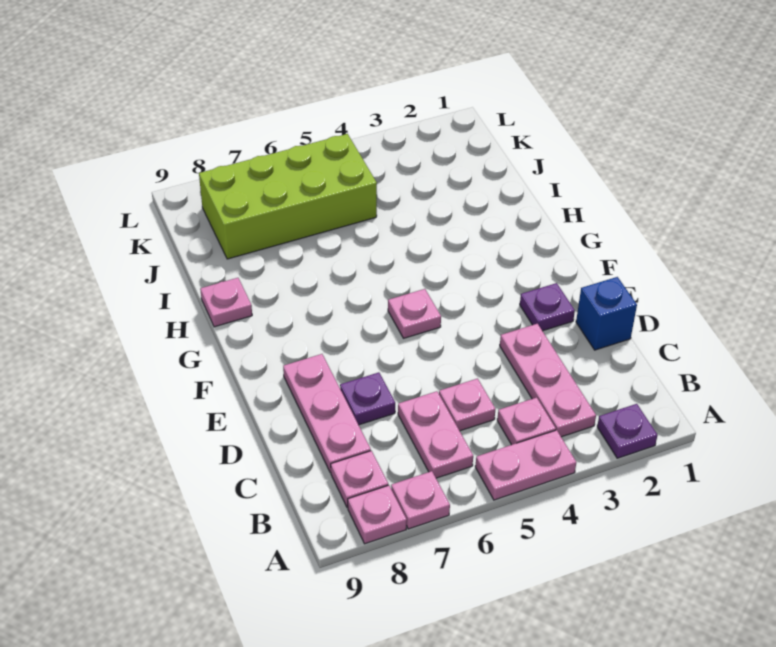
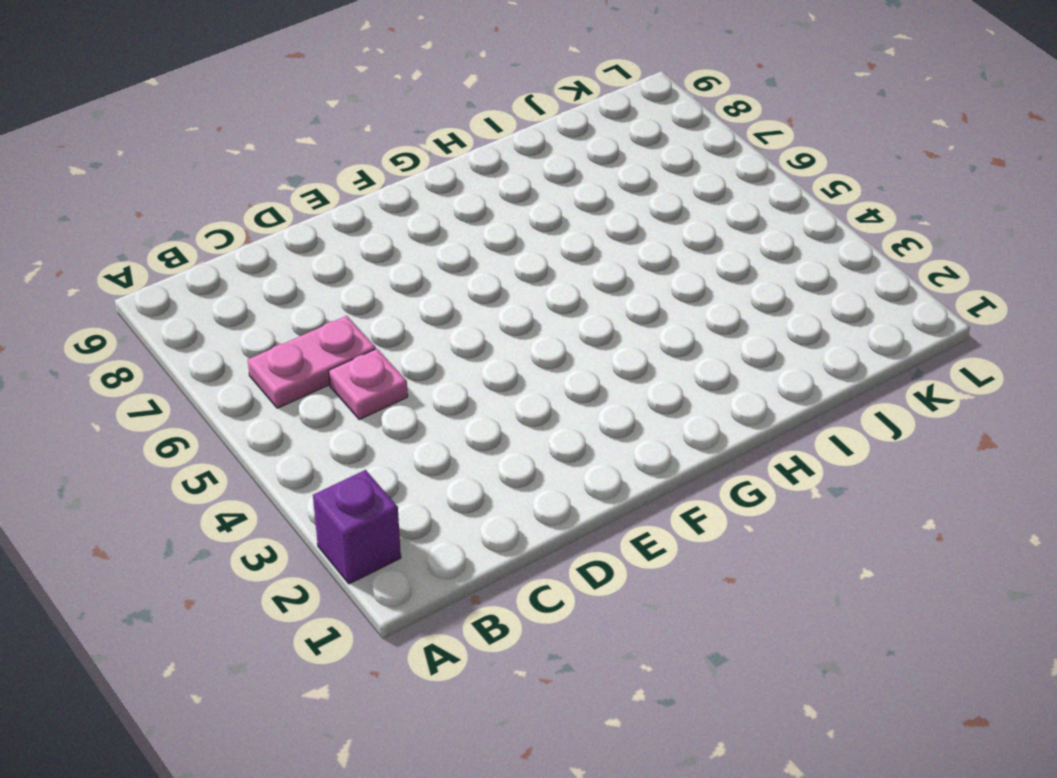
purple 1x1 brick [313,470,401,584] -> purple 1x1 plate [597,404,658,458]
none -> pink 1x2 plate [475,430,576,500]
none -> pink 1x1 plate [391,471,450,529]
none -> pink 1x1 plate [348,485,407,544]

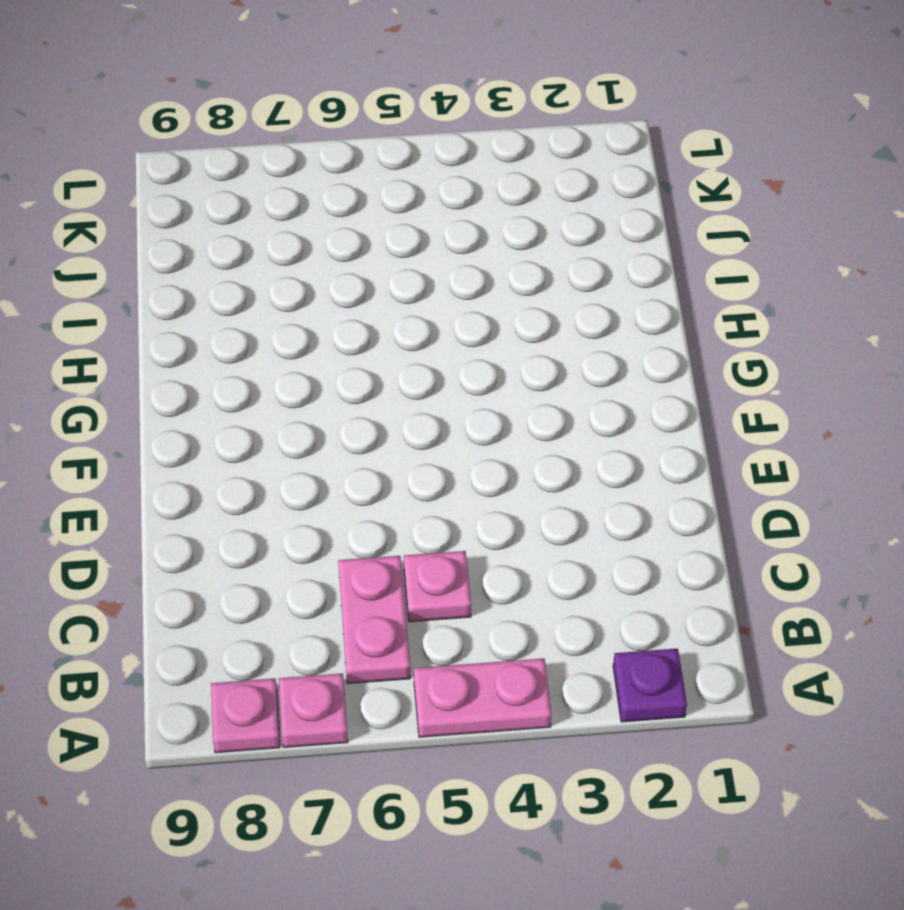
none -> pink 1x3 plate [500,324,596,437]
none -> pink 1x1 plate [497,397,556,445]
none -> pink 1x1 plate [331,451,388,508]

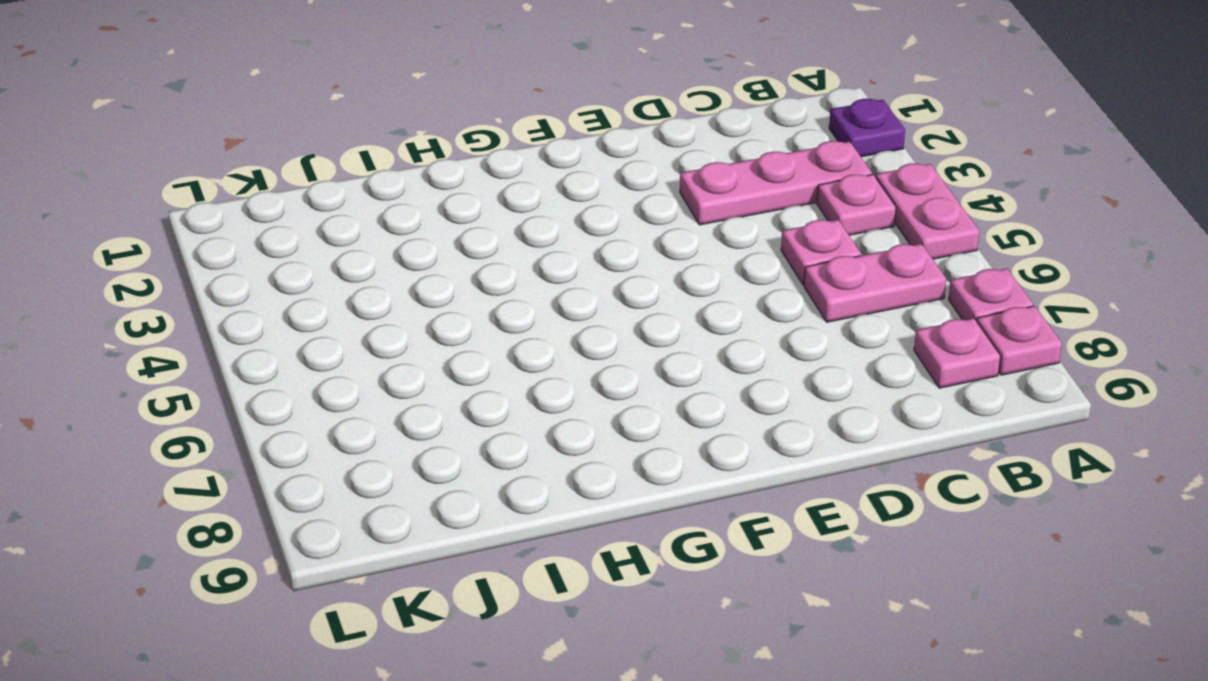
none -> pink 1x3 plate [283,354,371,473]
none -> blue 1x1 brick [576,277,637,350]
none -> purple 1x1 plate [340,372,395,425]

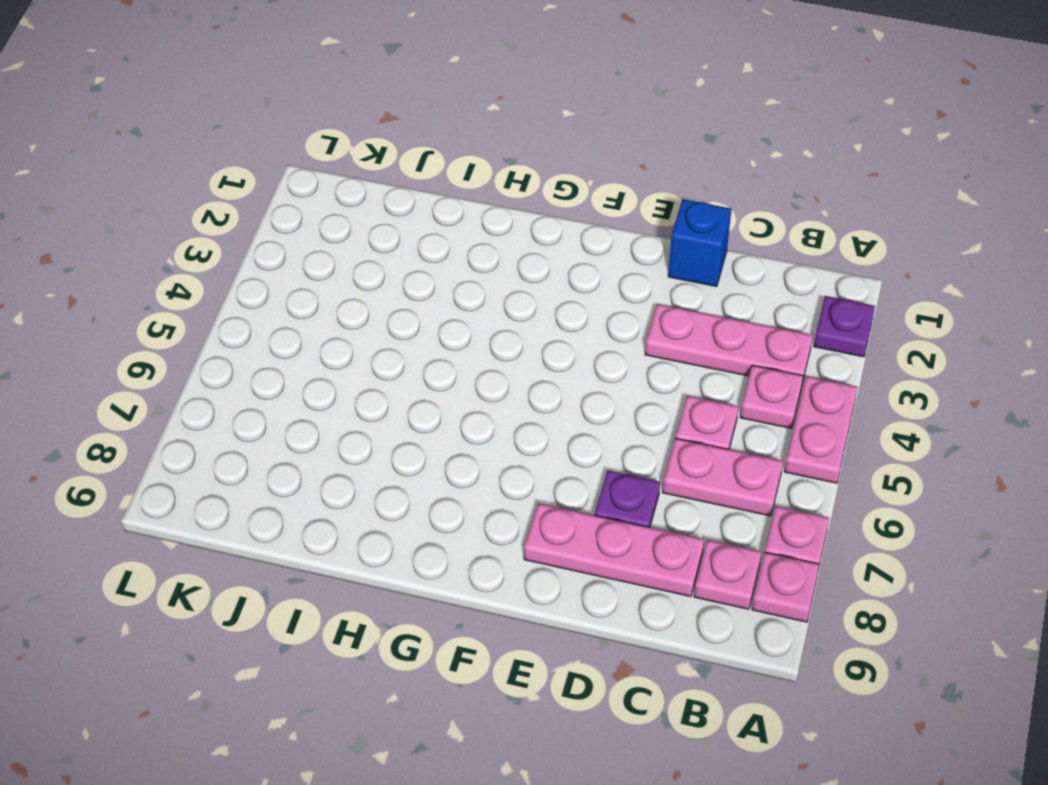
none -> purple 1x1 plate [520,283,575,331]
none -> pink 1x1 plate [388,289,441,338]
none -> pink 1x1 plate [200,278,252,327]

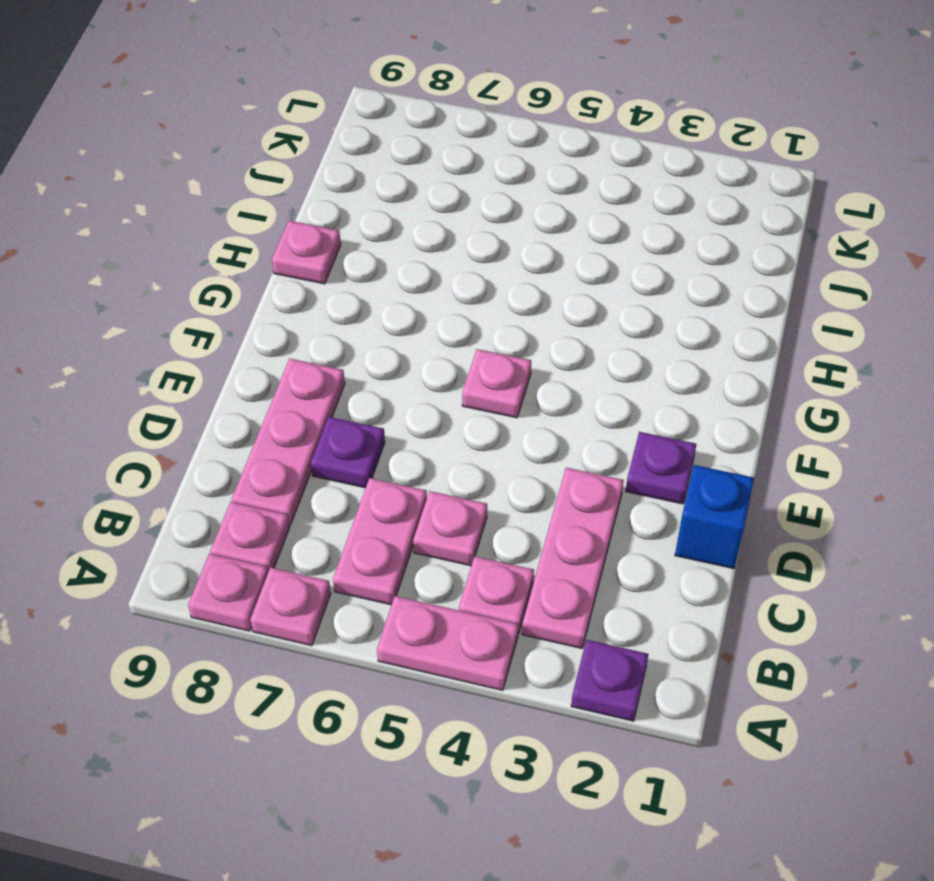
none -> lime 2x4 brick [199,134,377,259]

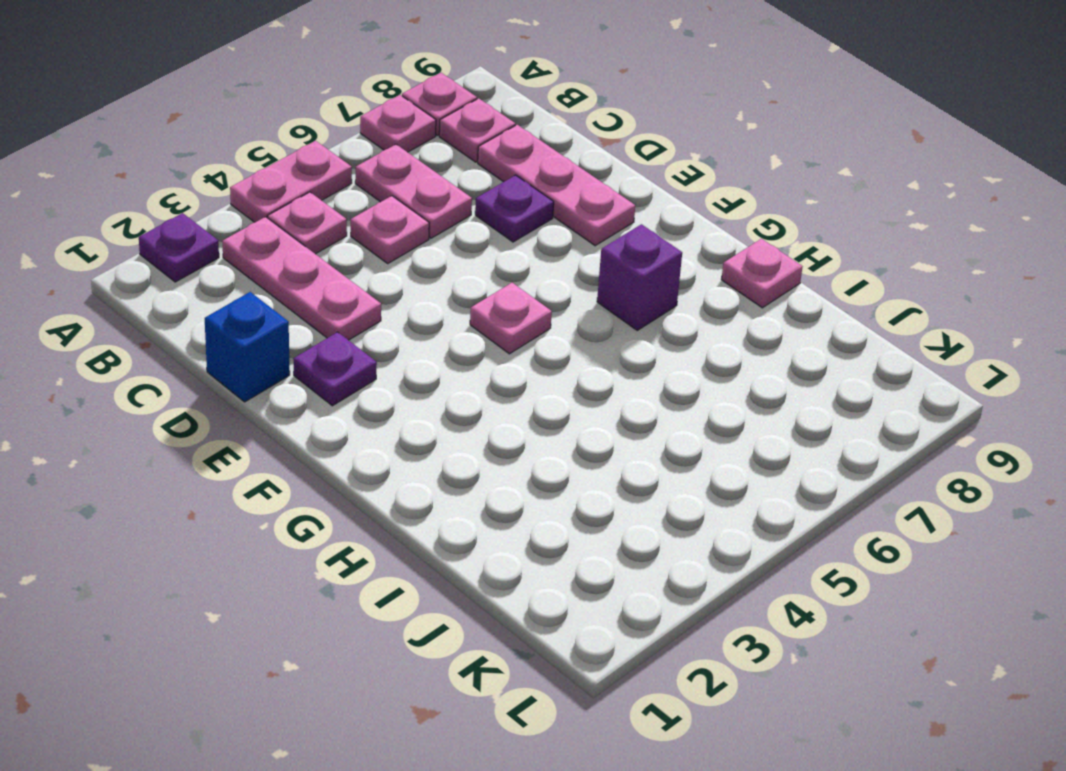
purple 1x1 brick [597,224,682,330] -> none
none -> lime 2x4 brick [199,134,377,259]

